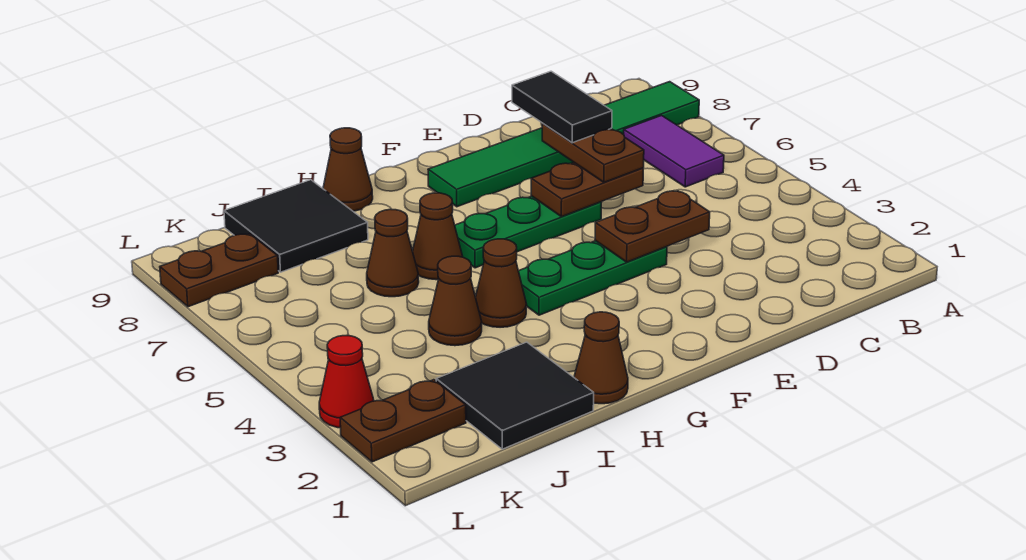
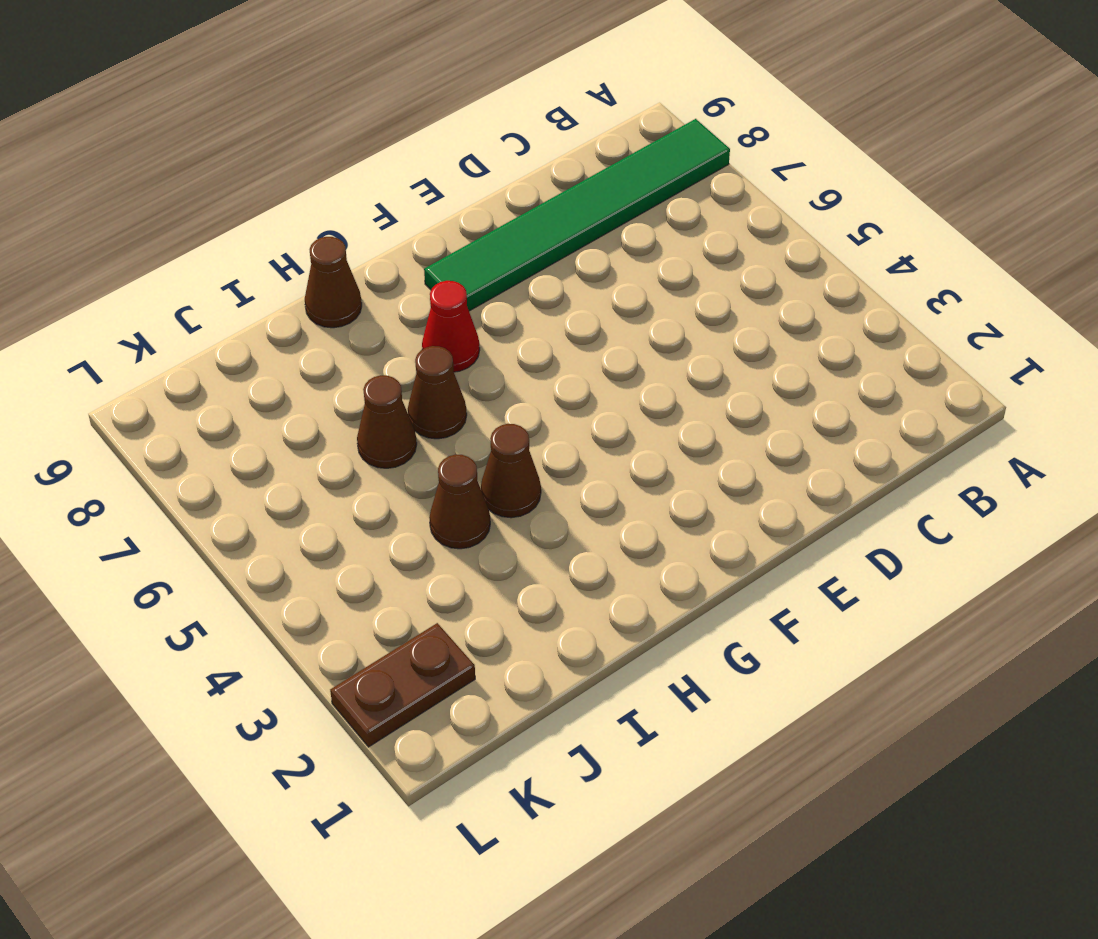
red 1x1 cone [422,281,480,372] -> red 1x1 cone moved to [319,336,374,428]
none -> purple 1x2 tile [624,116,724,187]
none -> green 1x3 plate [519,241,667,315]
none -> green 1x3 plate [455,196,602,268]

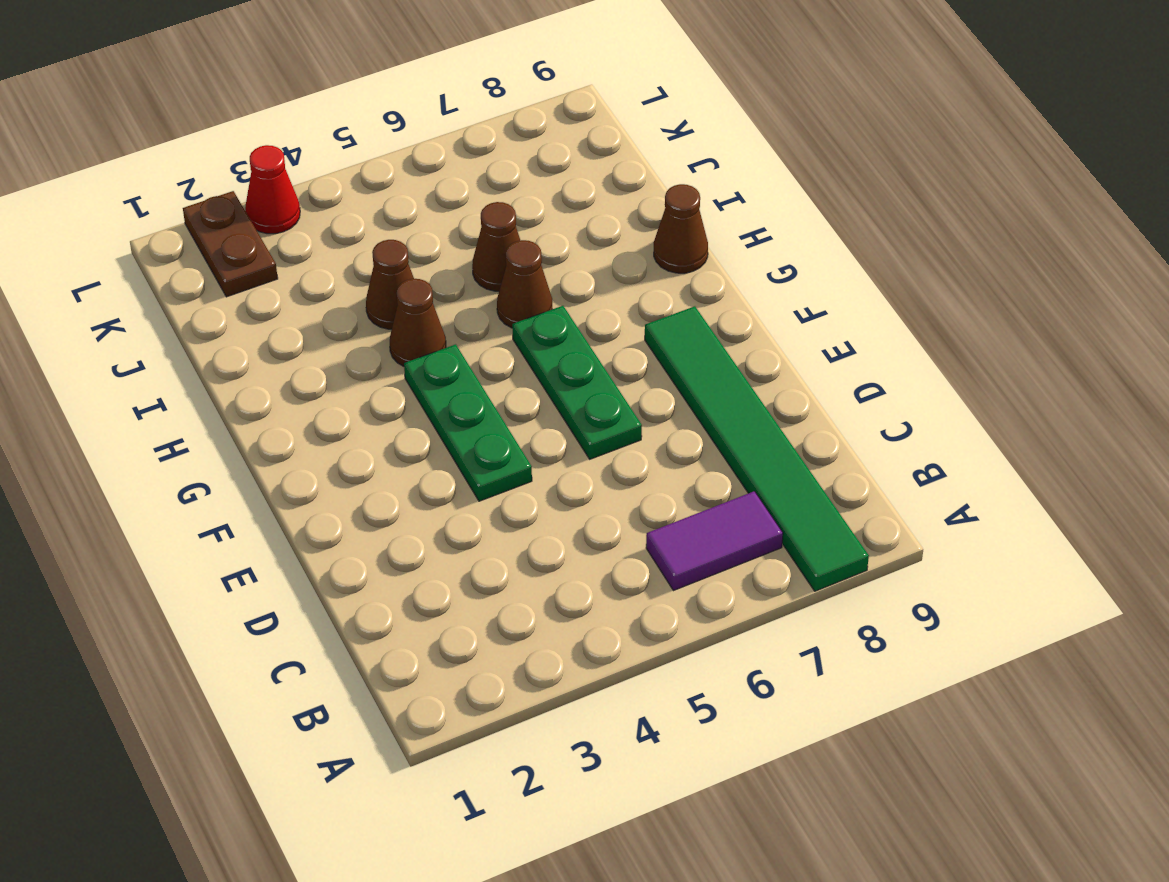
none -> brown 1x1 cone [574,312,628,404]
none -> black 2x2 tile [436,342,594,449]
none -> black 2x2 tile [224,180,368,272]

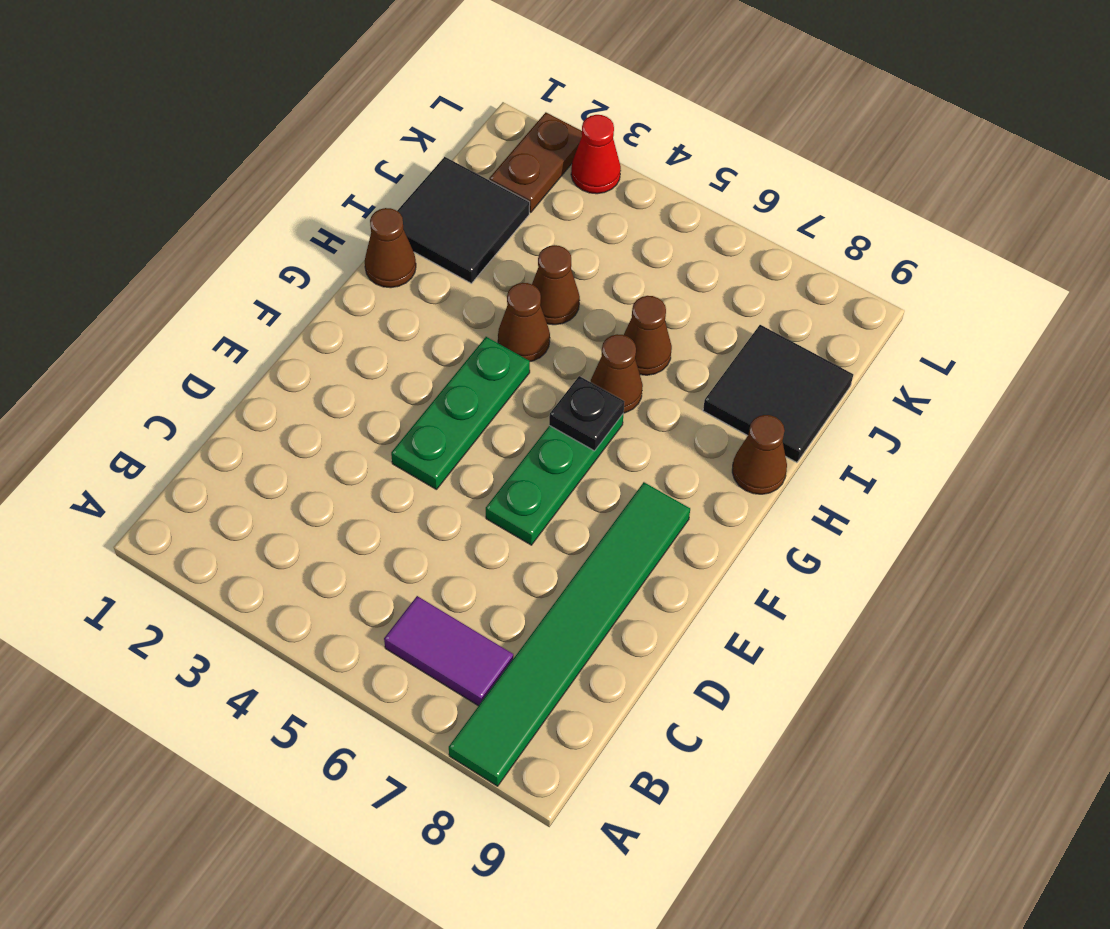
black 1x1 plate [549,376,624,451] -> none
none -> brown 1x2 plate [160,234,278,307]
none -> brown 1x2 plate [595,191,710,262]
none -> brown 1x2 plate [531,163,643,217]

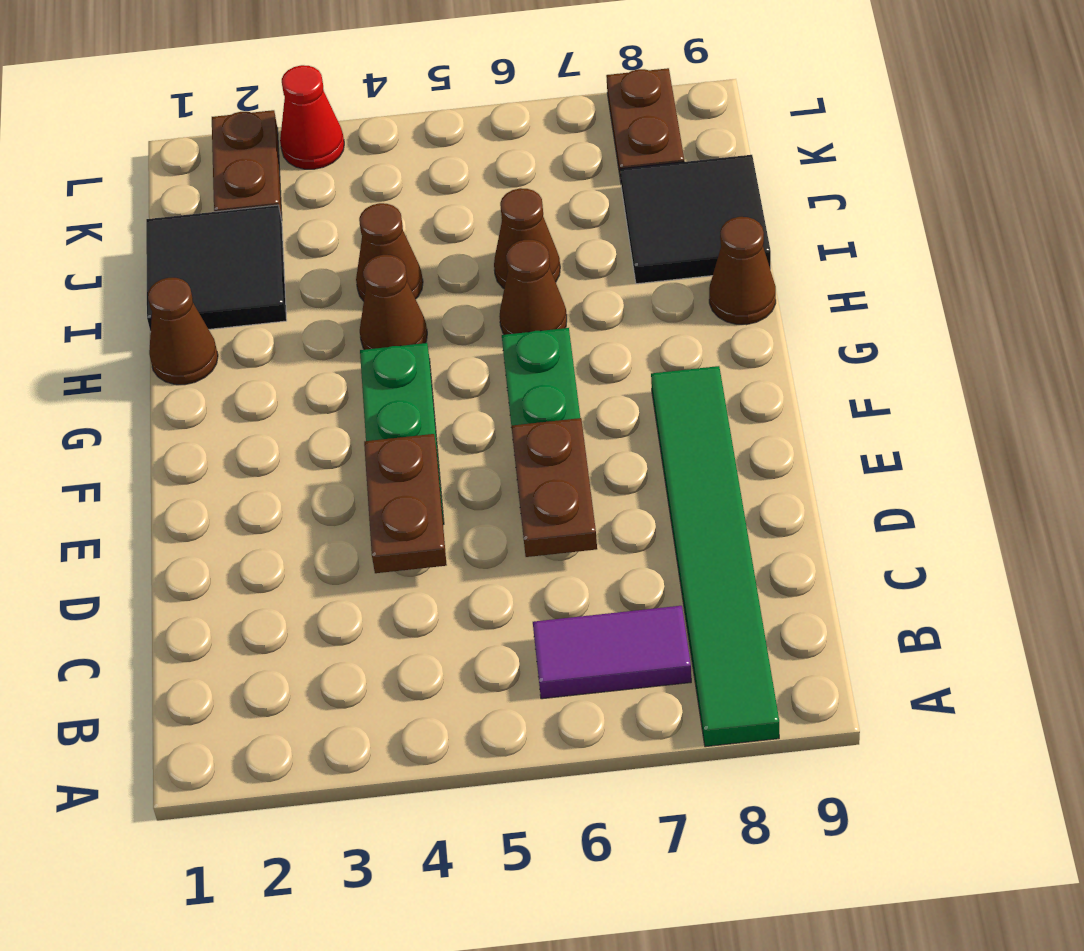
none -> brown 1x2 plate [542,124,644,182]
none -> black 1x2 tile [512,71,612,143]

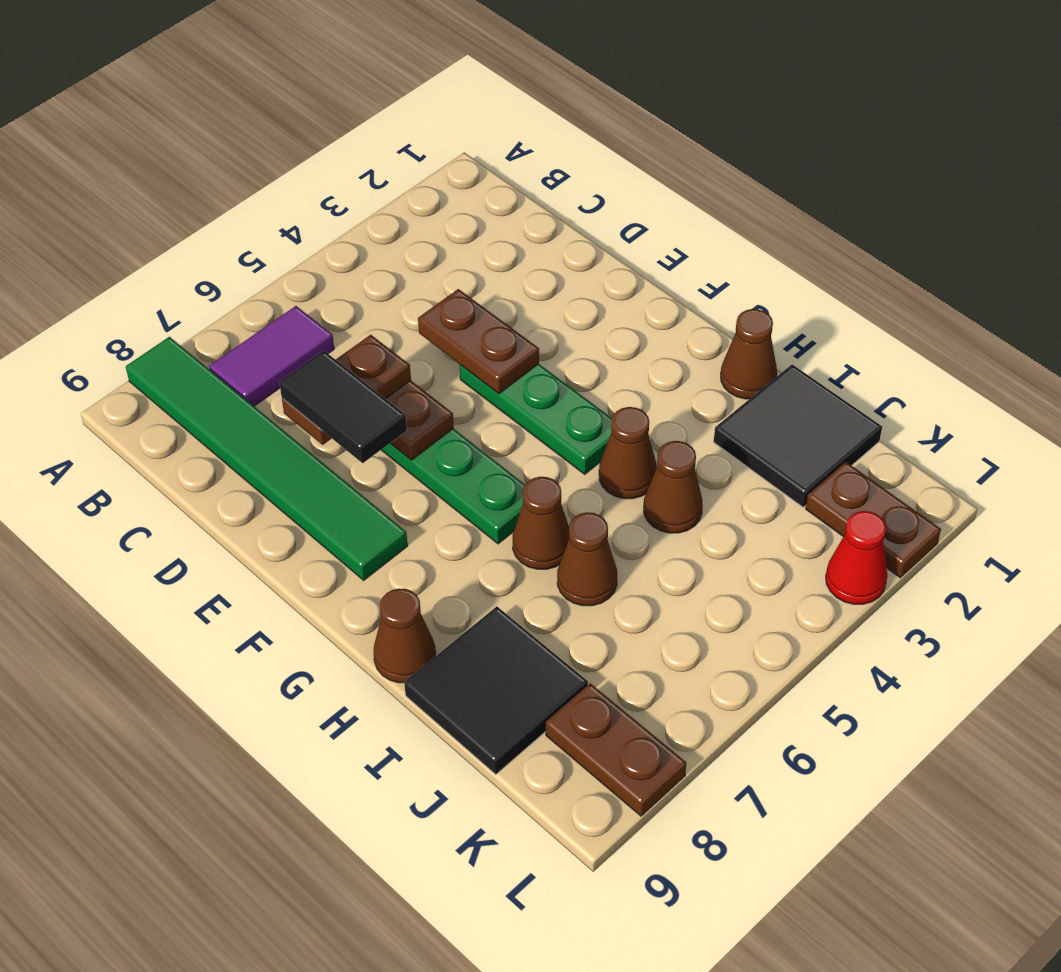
black 1x2 tile [279,350,407,463] -> black 1x2 tile turned to [512,71,612,143]

